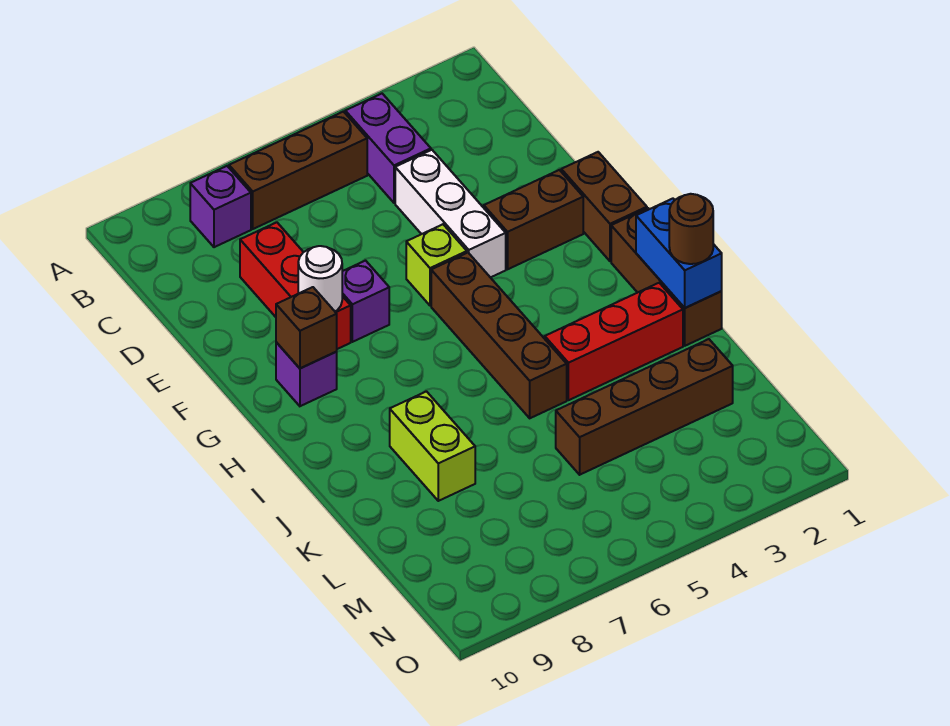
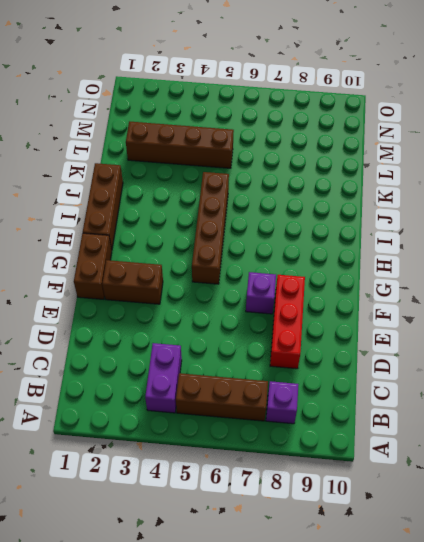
none -> white 1x3 brick [395,150,506,278]
none -> lime 1x1 brick [406,224,467,306]
none -> purple 1x1 brick [276,342,337,406]

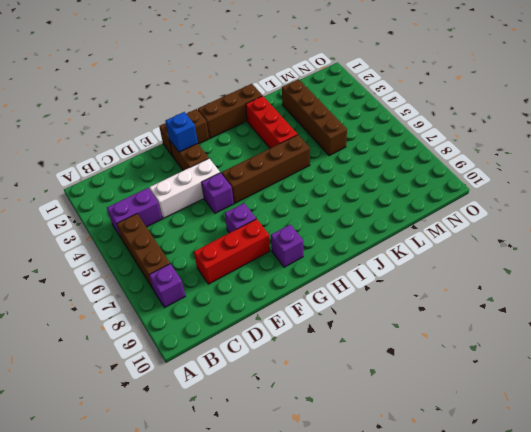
blue 1x1 brick [165,112,198,152] -> none
purple 1x1 brick [201,173,234,213] -> lime 1x1 brick [406,224,467,306]
none -> lime 1x2 brick [390,391,475,501]
none -> white 1x1 round brick [298,246,342,311]
none -> brown 1x1 brick [276,287,337,368]

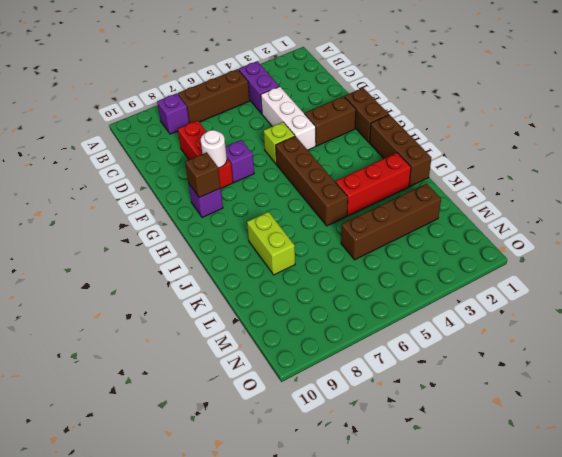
none -> blue 1x2 brick [636,199,722,308]
none -> brown 1x1 round brick [669,194,713,264]

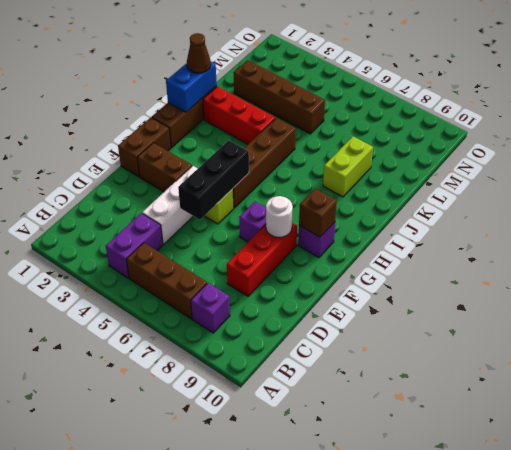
black 1x3 brick [178,140,249,220] -> none
brown 1x1 cone [187,33,211,73] -> brown 1x1 round brick [669,194,713,264]

